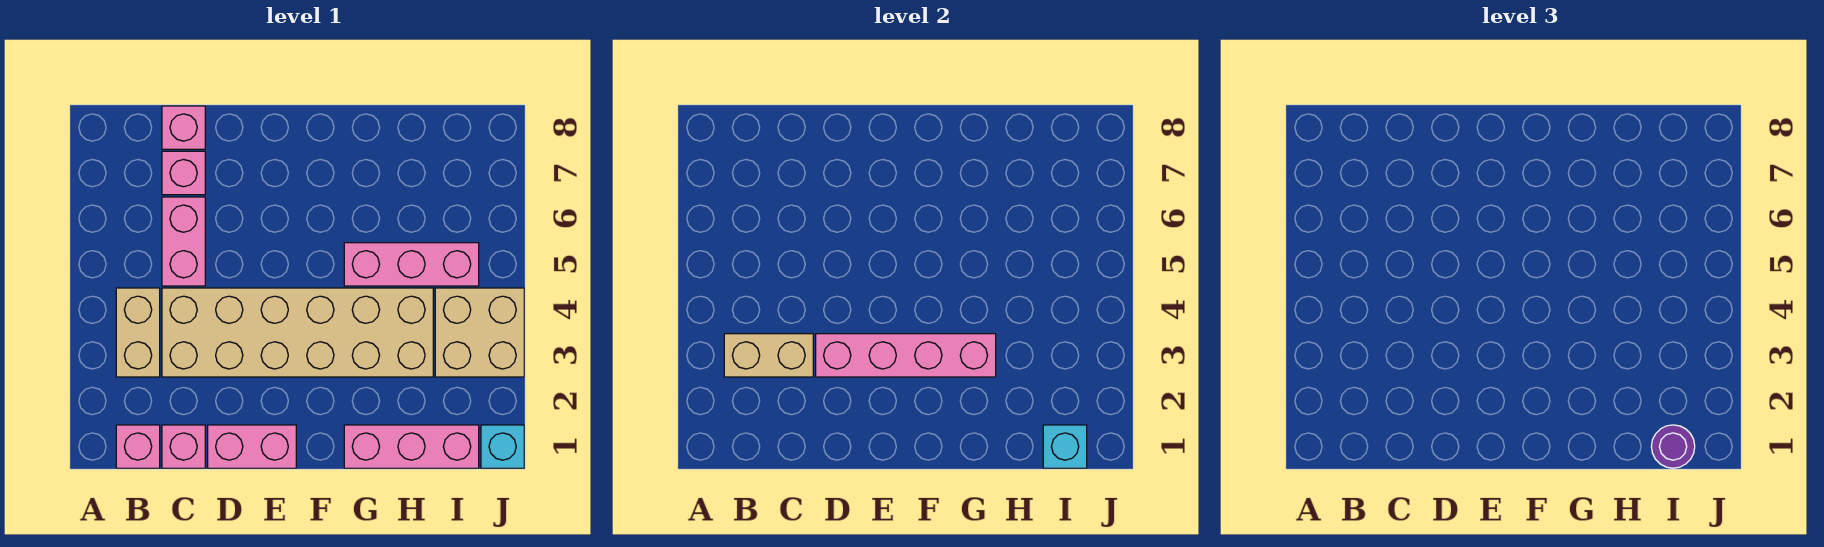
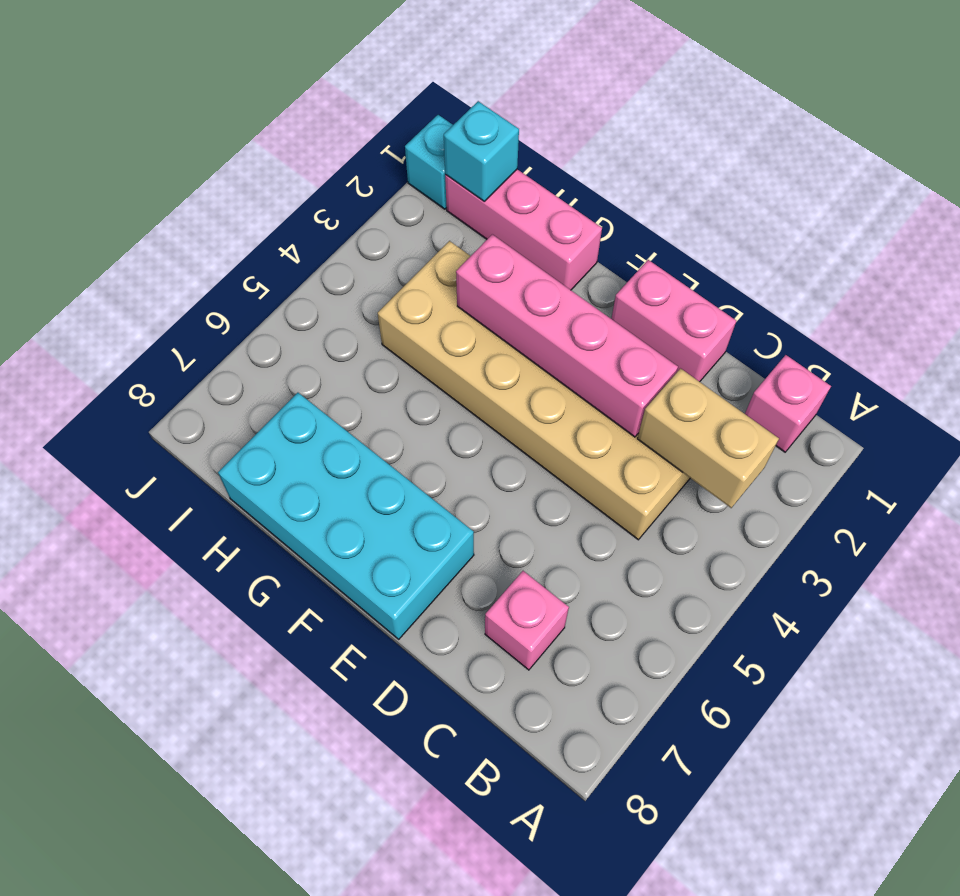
cyan 2x4 brick [218,393,474,639] -> none
none -> tan 1x2 brick [116,288,160,377]
none -> pink 1x1 brick [162,425,205,468]
none -> pink 1x2 brick [162,197,205,286]

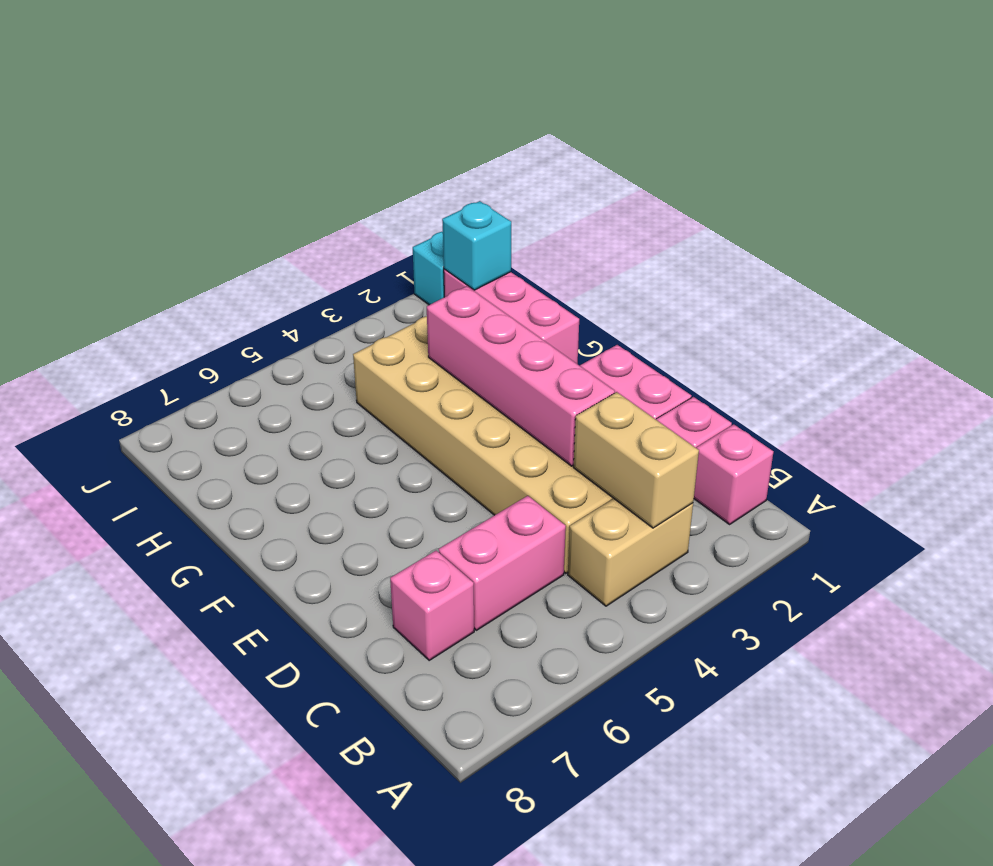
none -> pink 1x1 brick [162,106,205,149]
none -> pink 1x3 brick [344,243,479,286]
none -> tan 2x2 brick [435,288,524,377]

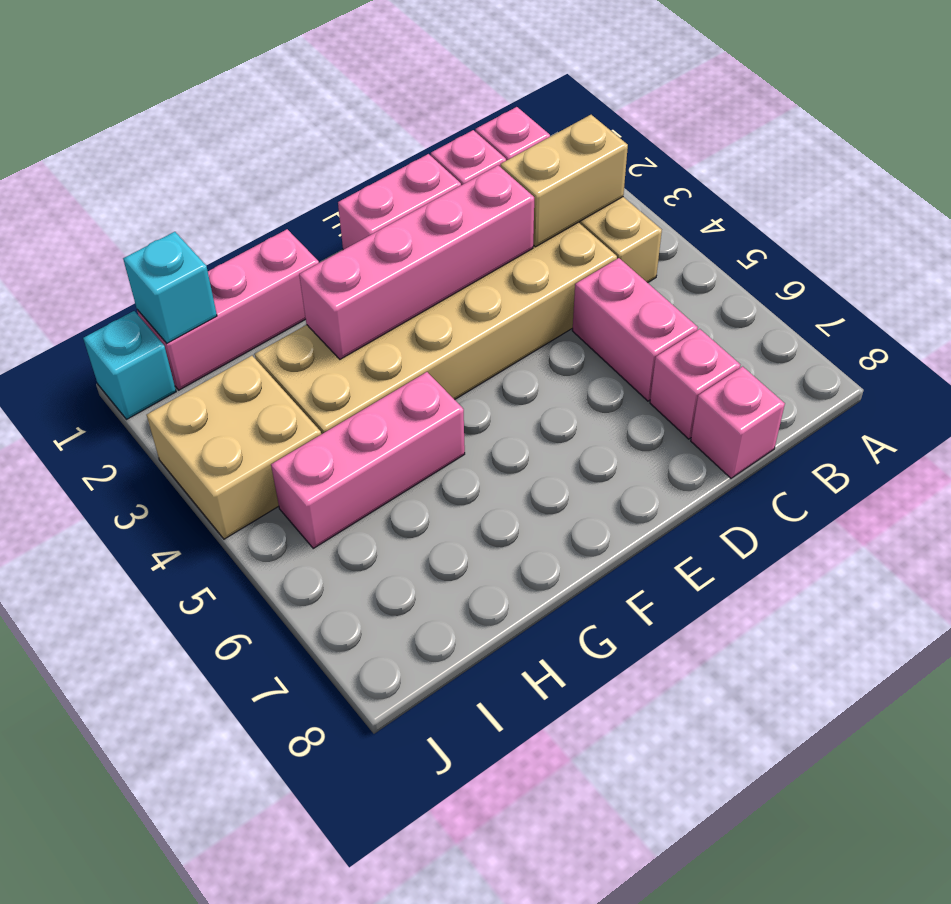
none -> purple 1x1 round brick [1651,425,1695,468]

